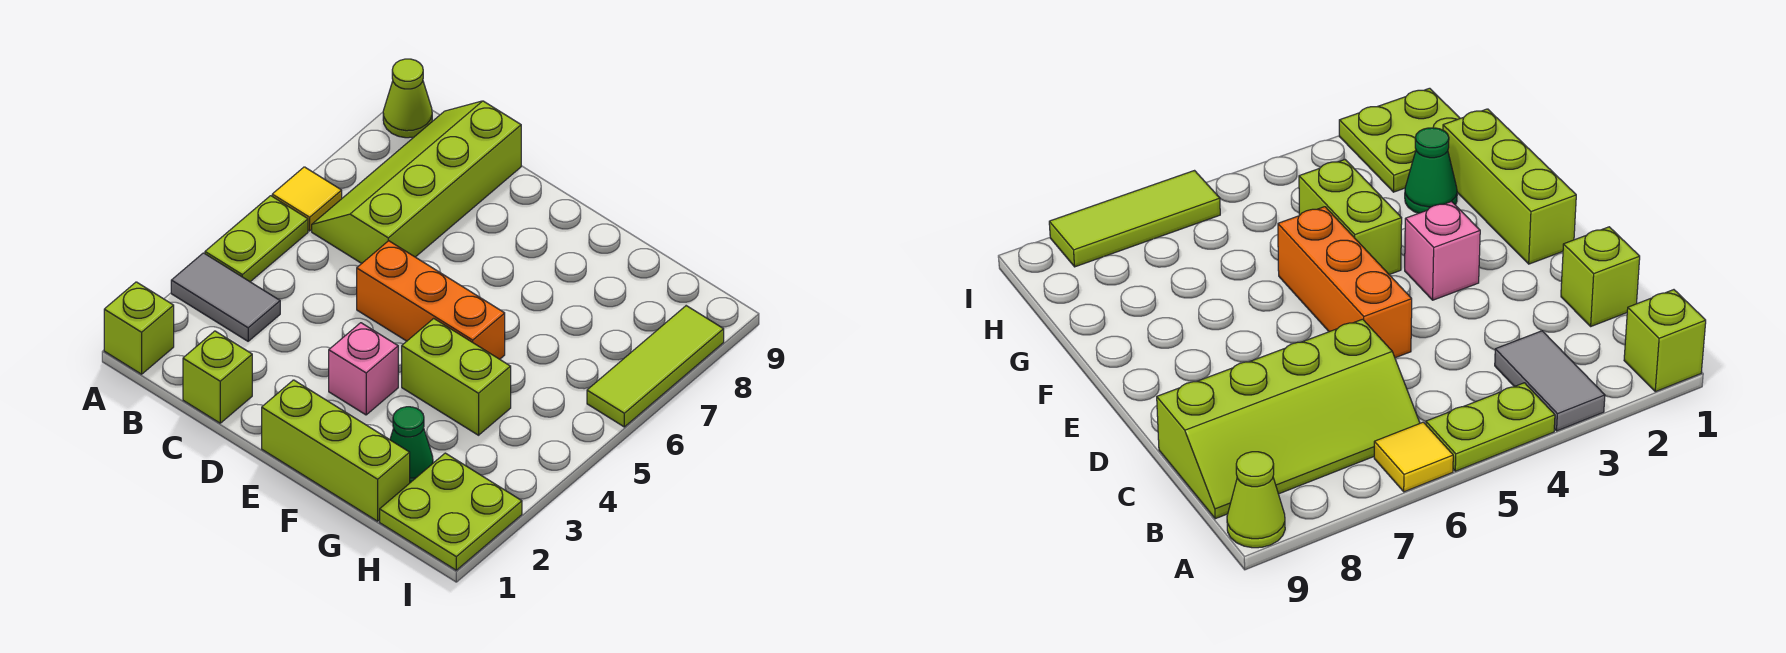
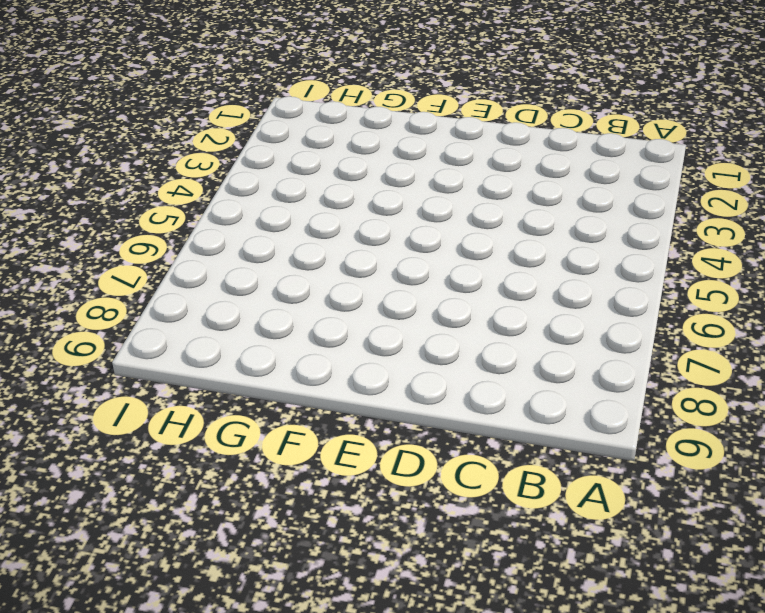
none -> lime 1x1 brick [104,282,174,374]
none -> grey 1x2 tile [171,253,280,341]
none -> lime 1x2 plate [205,196,308,282]

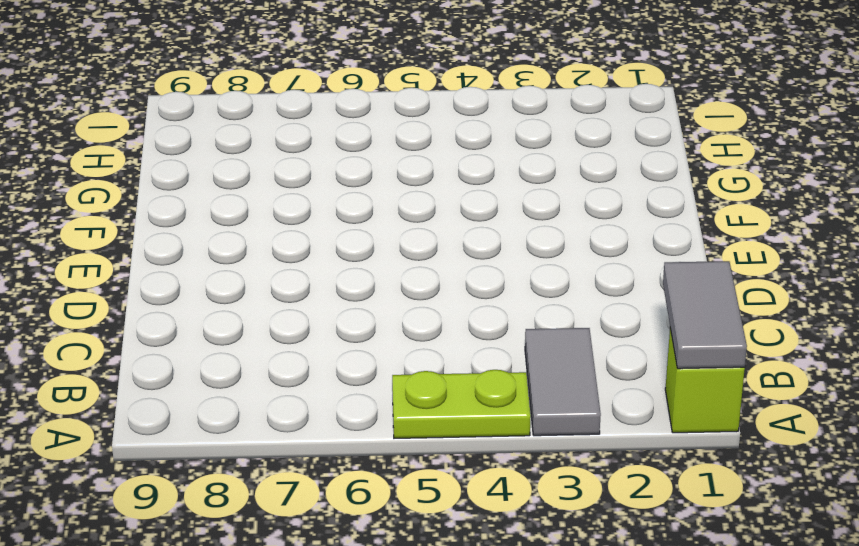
grey 1x2 tile [663,261,747,369] -> none
none -> yellow 1x1 tile [272,167,342,231]
none -> lime 1x1 cone [383,59,432,138]
none -> lime 2x4 slope [312,101,521,264]

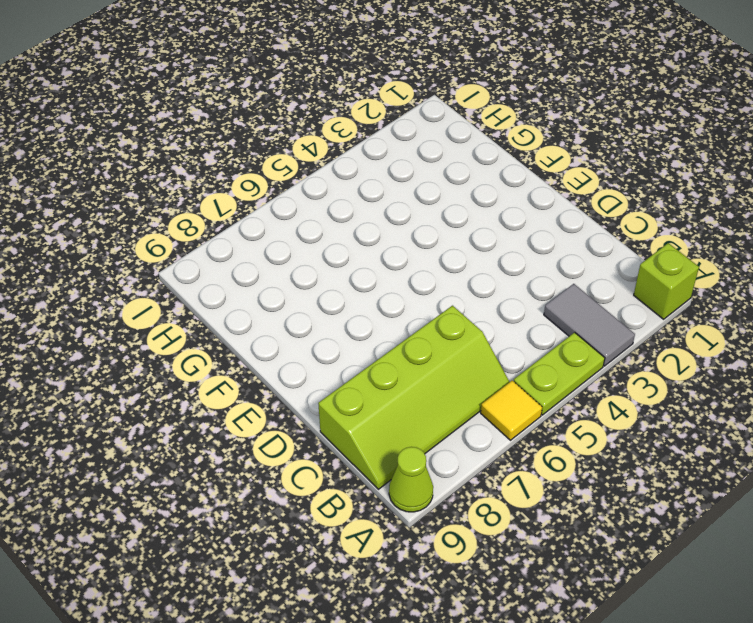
none -> lime 1x1 brick [183,331,252,423]
none -> orange 1x3 brick [357,241,505,359]
none -> lime 1x3 brick [262,380,410,521]

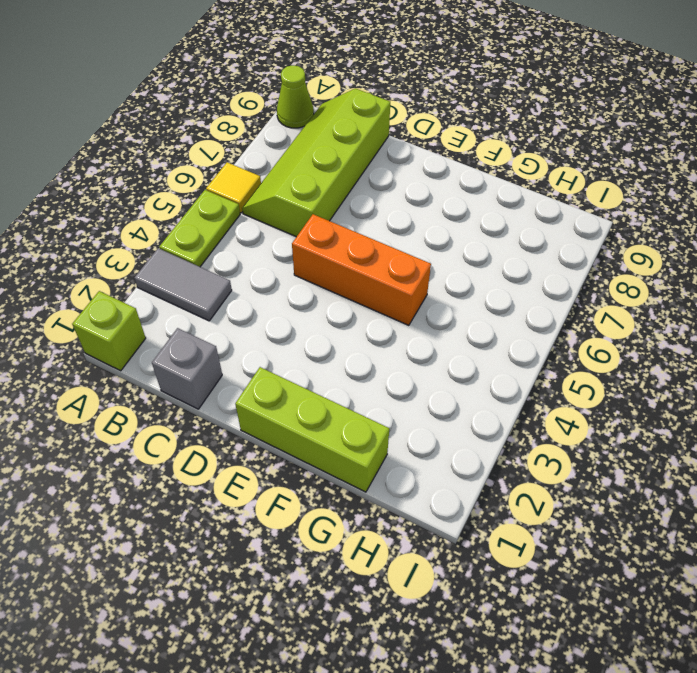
grey 1x1 brick [152,328,222,409] -> lime 1x1 brick [183,331,252,423]
none -> pink 1x1 brick [329,323,398,415]
none -> lime 1x2 brick [402,318,511,435]
none -> green 1x1 cone [390,407,433,483]

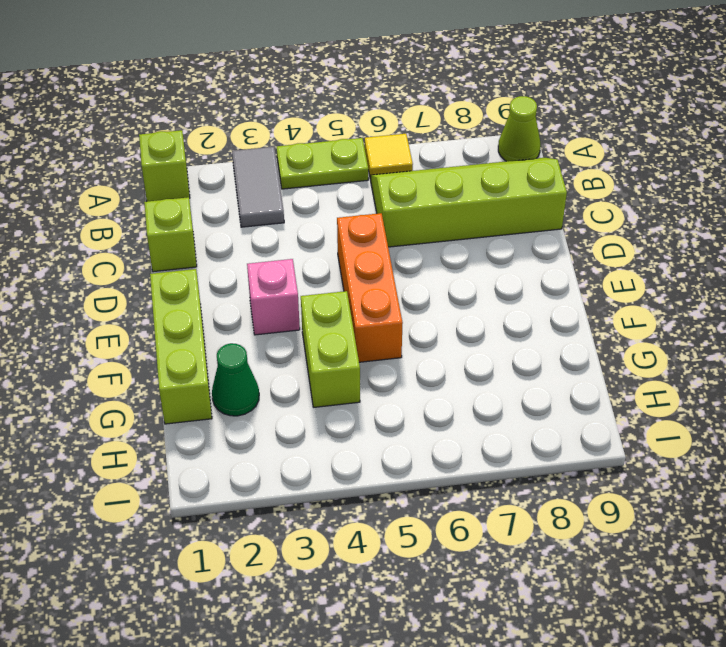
none -> lime 2x2 plate [380,453,522,570]
none -> lime 1x3 tile [587,306,724,427]

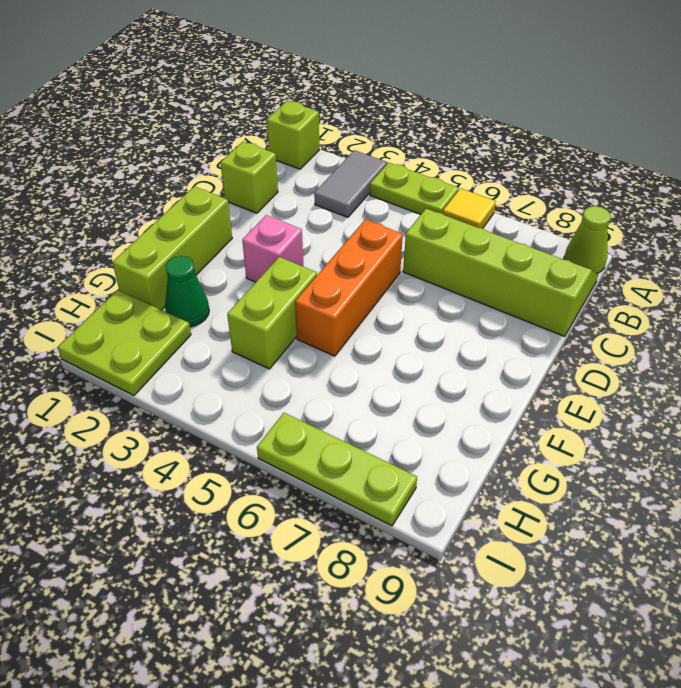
lime 1x3 plate [257,413,417,526] -> lime 1x3 tile [587,306,724,427]

